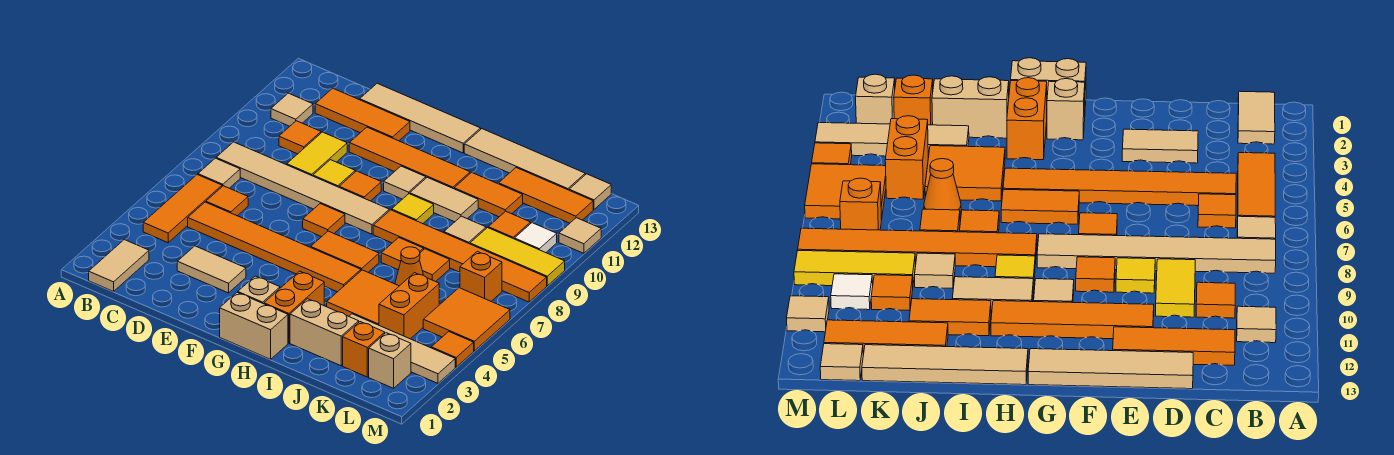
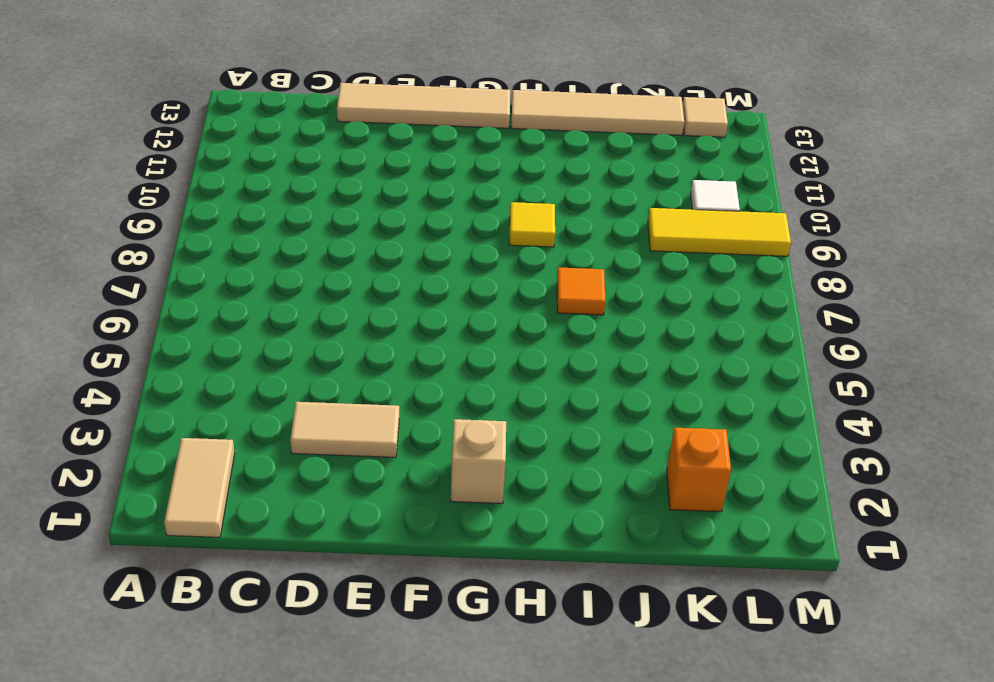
none -> orange 1x3 tile [143,175,222,243]
none -> tan 1x1 tile [198,158,240,188]
none -> tan 1x6 tile [216,142,389,234]
none -> tan 1x1 tile [271,93,313,126]

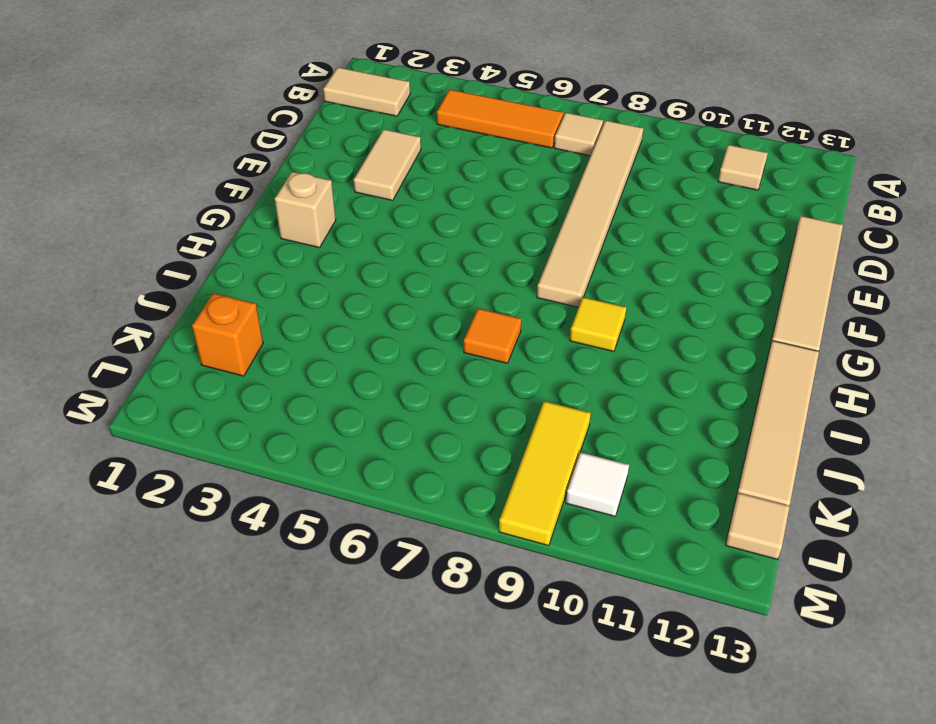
none -> orange 1x6 tile [188,202,361,292]
none -> orange 1x1 tile [206,186,248,216]
none -> orange 1x1 tile [279,121,321,154]
none -> orange 1x3 tile [315,88,410,141]

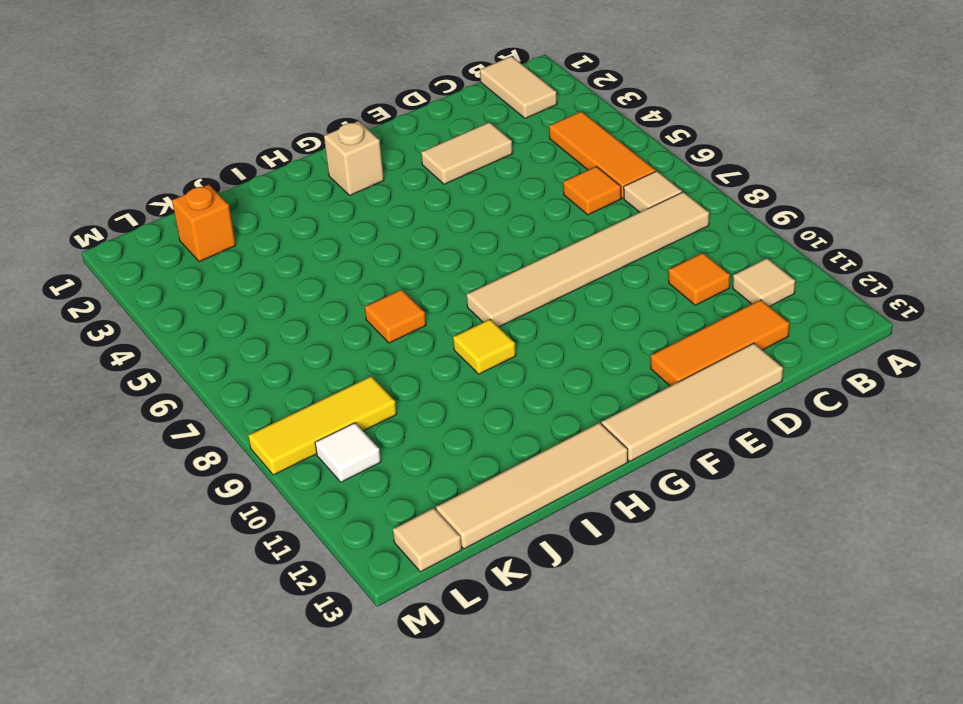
none -> orange 1x6 tile [188,202,361,292]
none -> yellow 1x2 tile [287,132,347,176]
none -> yellow 1x1 tile [313,160,355,187]
none -> orange 1x4 tile [349,127,470,189]

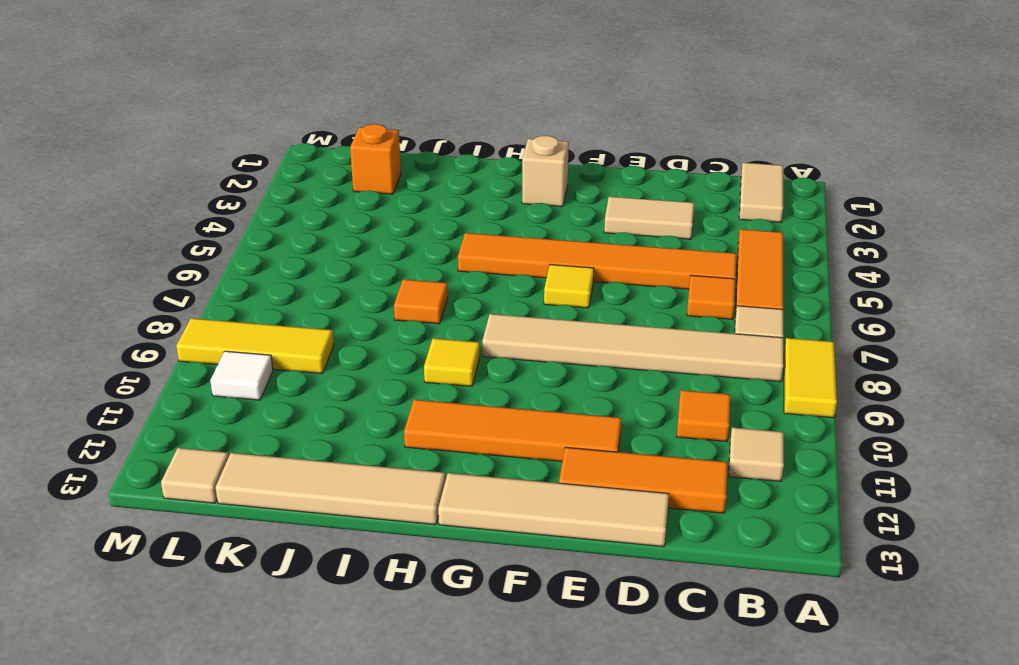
yellow 1x2 tile [784,338,837,418] -> yellow 1x2 tile moved to [287,132,347,176]
yellow 1x1 tile [544,265,594,308] -> yellow 1x1 tile moved to [313,160,355,187]
none -> orange 1x1 tile [303,204,345,237]
none -> orange 1x1 tile [339,171,381,201]
none -> tan 1x2 brick [220,292,288,359]
none -> orange 1x2 tile [311,231,379,272]

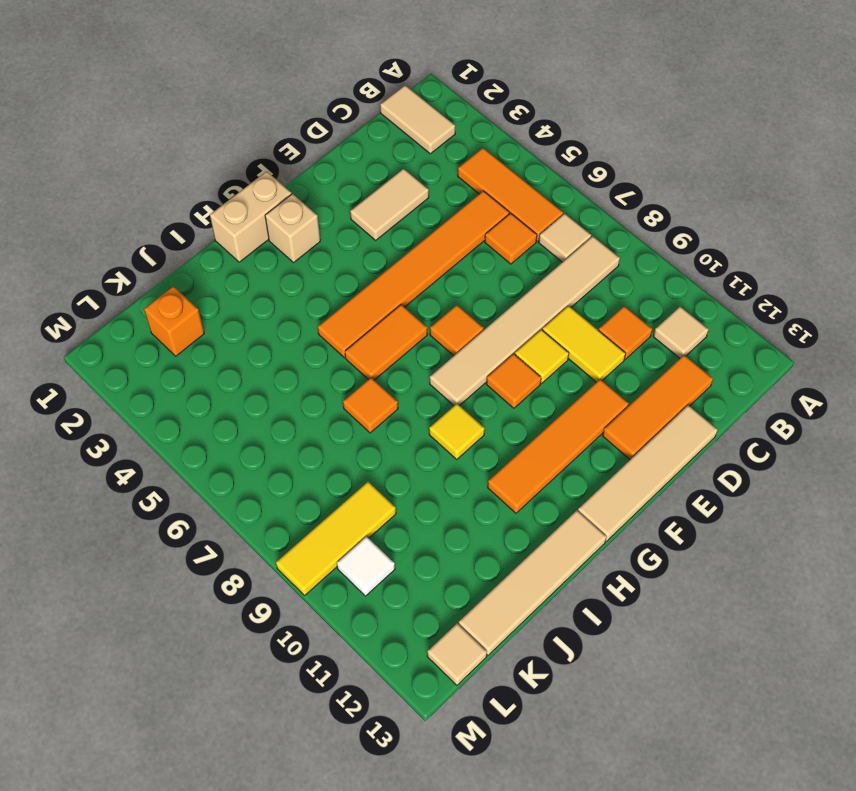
none -> tan 1x1 tile [384,166,426,199]
none -> orange 1x2 brick [264,271,324,343]
none -> orange 1x6 tile [373,210,547,302]
none -> tan 1x2 tile [410,177,478,222]

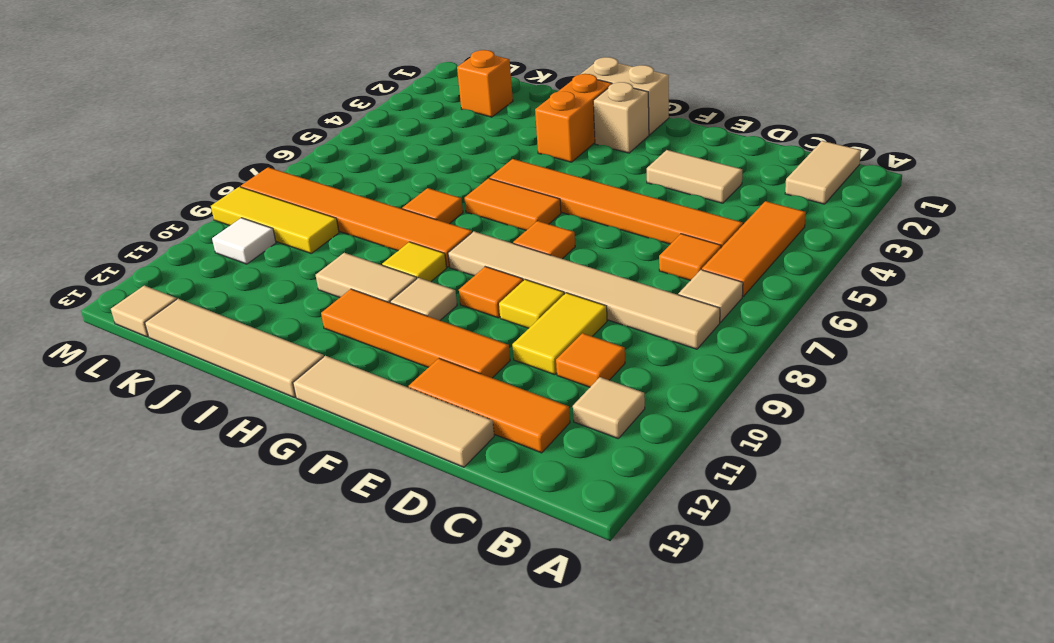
none -> tan 1x2 brick [290,299,359,366]
none -> orange 2x2 tile [327,270,399,325]
none -> orange 1x2 tile [454,172,523,217]
none -> tan 1x4 tile [349,314,455,383]

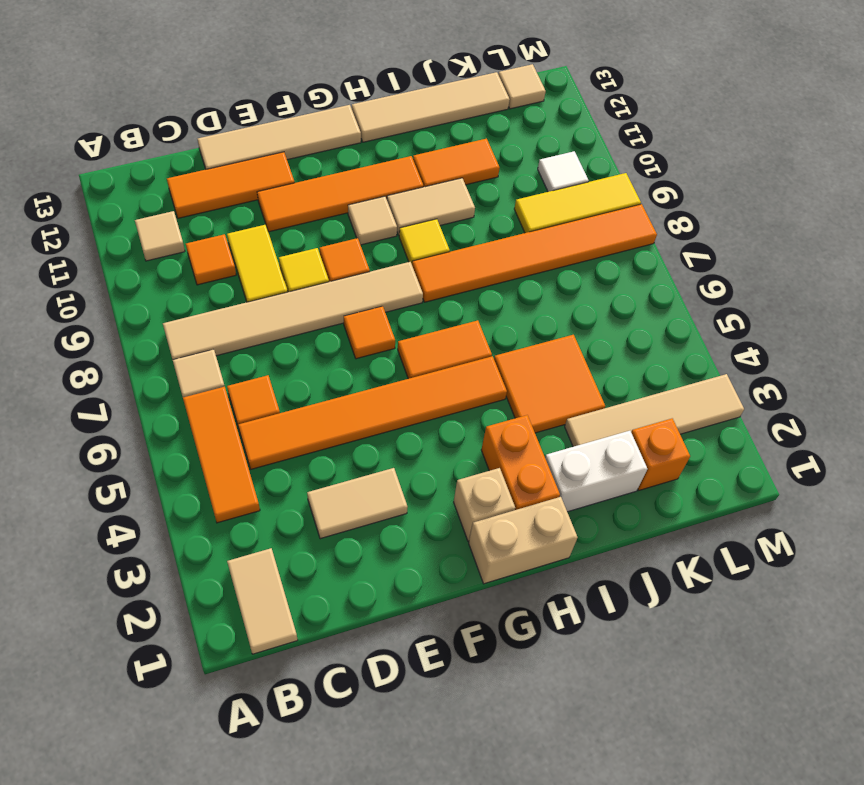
white 1x2 brick [545,431,647,512] -> tan 1x2 brick [290,299,359,366]
none -> orange 1x1 tile [381,237,424,270]
none -> orange 1x1 cone [395,247,423,286]
none -> orange 1x1 tile [419,249,450,282]
none -> tan 1x1 tile [444,216,486,244]

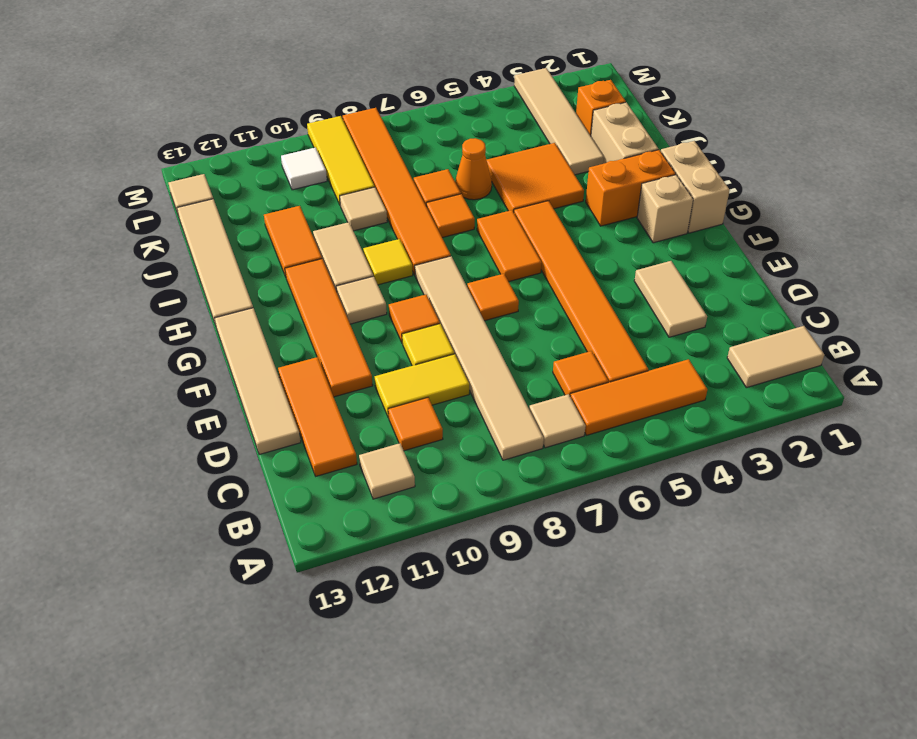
none -> orange 1x3 tile [499,168,593,223]
none -> orange 1x2 brick [379,273,439,339]
none -> orange 1x1 tile [488,211,531,239]
none -> tan 1x1 brick [369,333,411,388]

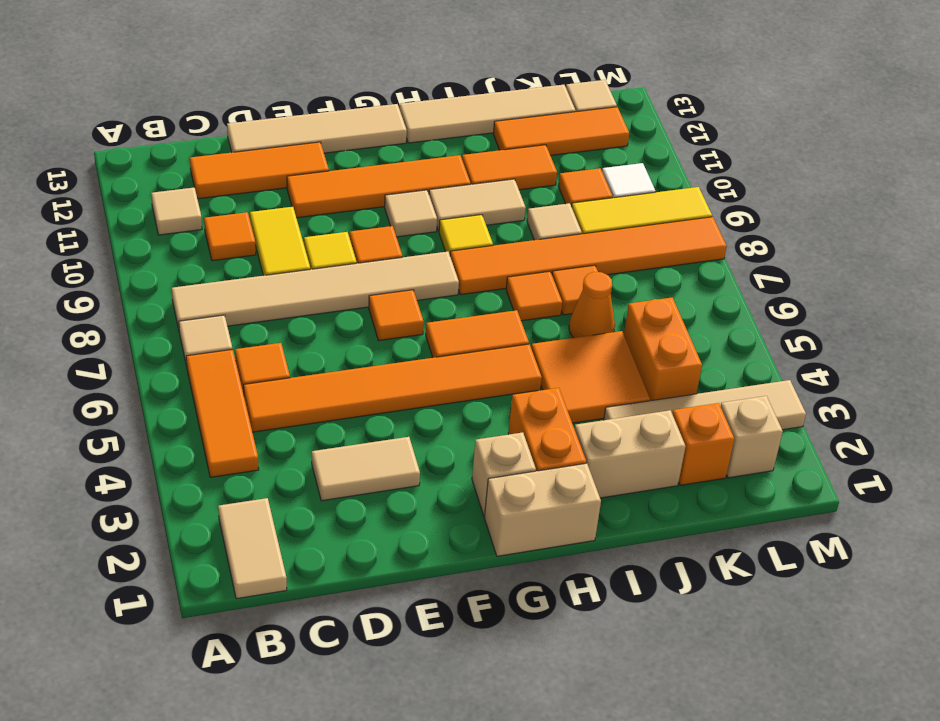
none -> orange 2x2 tile [423,288,510,351]
none -> orange 1x1 brick [460,251,502,301]
none -> orange 1x1 tile [431,332,474,367]
none -> tan 1x1 tile [559,218,601,253]

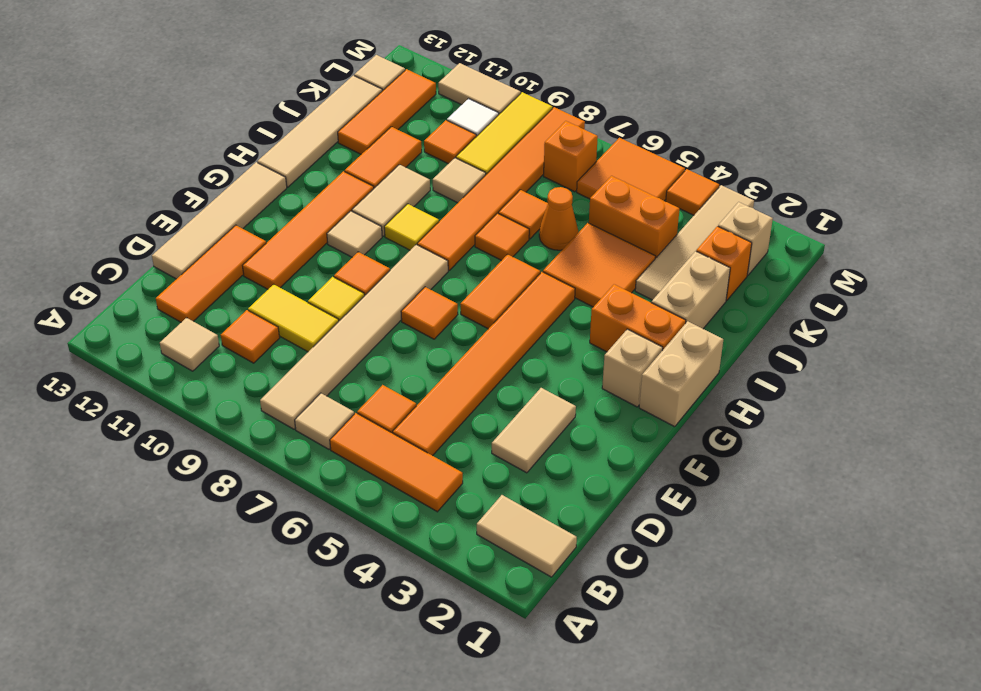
tan 1x2 tile [438,63,521,114] -> tan 1x1 tile [559,218,601,253]

